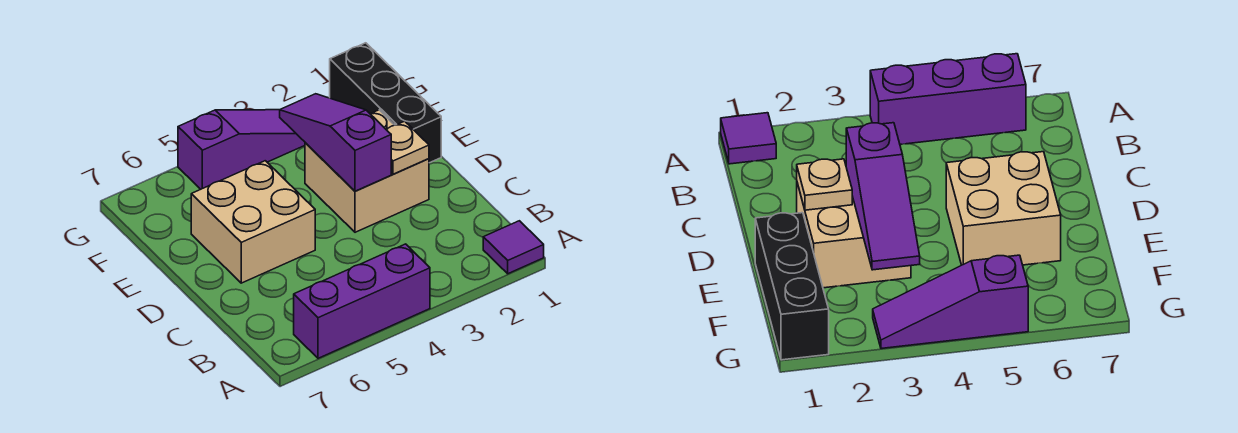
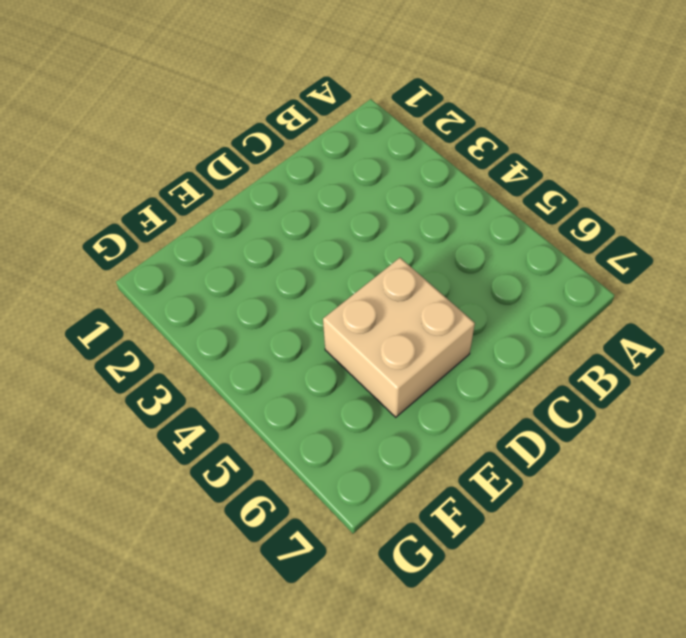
none -> purple 1x1 tile [483,221,544,274]
none -> purple 1x3 brick [294,244,430,358]

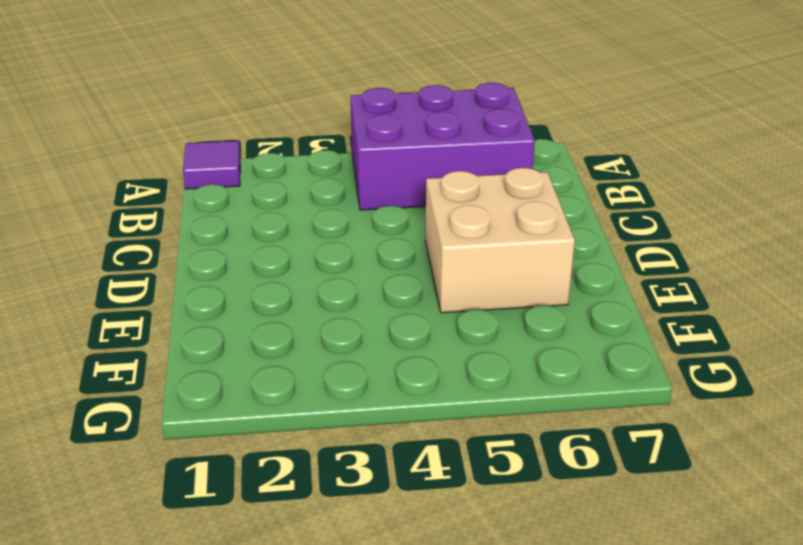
purple 2x3 brick [351,83,535,210] -> purple 1x3 brick [294,244,430,358]
none -> tan 2x2 brick [305,110,429,232]
none -> black 1x3 brick [330,43,441,163]

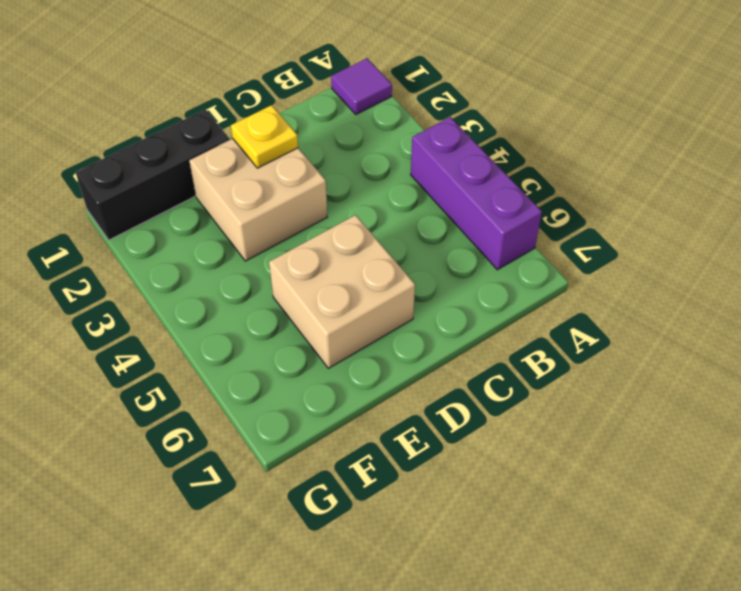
yellow 1x1 plate [231,105,298,168] -> tan 1x1 plate [386,121,429,174]
none -> purple 1x3 slope [178,110,305,189]
none -> purple 1x3 slope [280,94,391,191]

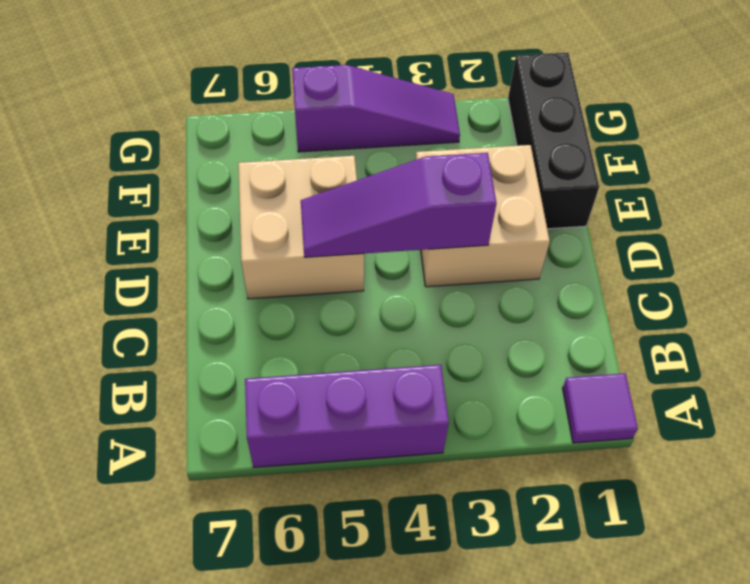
purple 1x3 slope [301,153,496,257] -> purple 1x3 slope turned to [280,94,391,191]
none -> tan 1x1 plate [386,121,429,174]

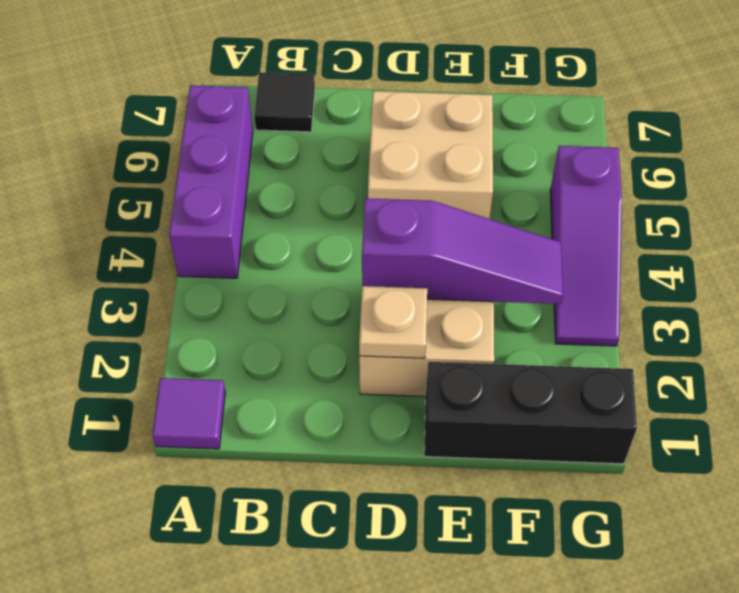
black 1x1 tile [254,72,315,132] -> none

